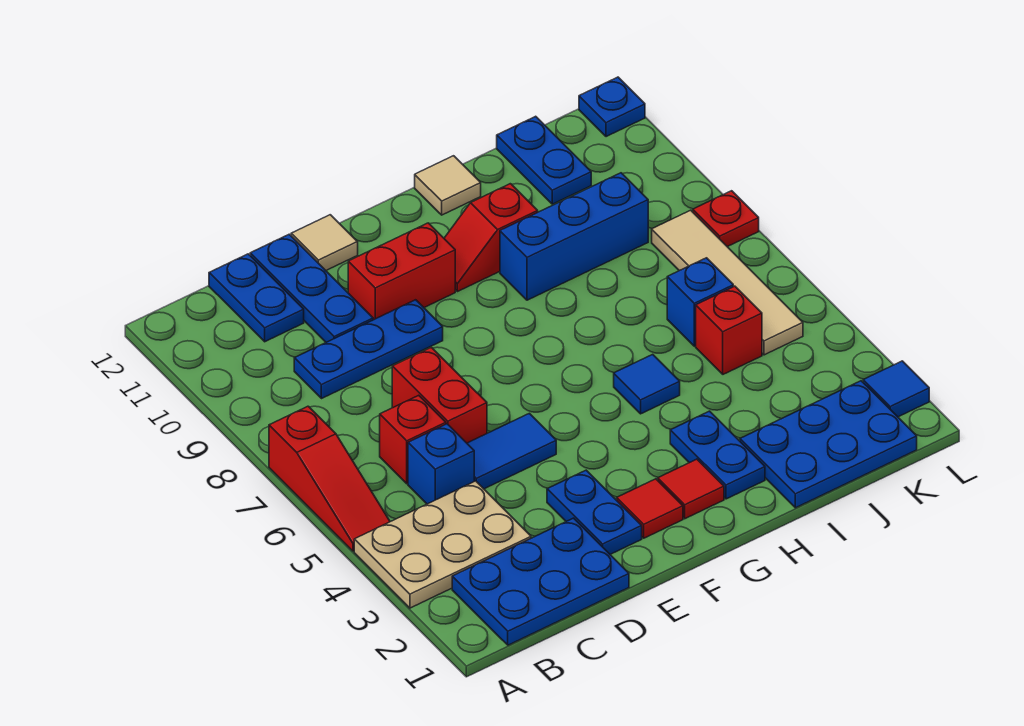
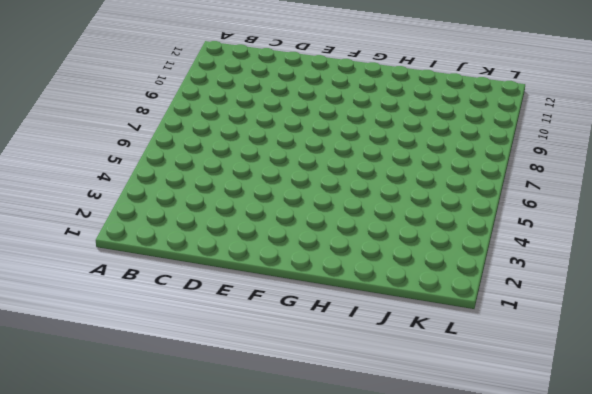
none -> tan 2x3 plate [354,481,531,608]
none -> red 1x3 slope [269,406,390,551]
none -> blue 2x3 plate [452,518,629,645]

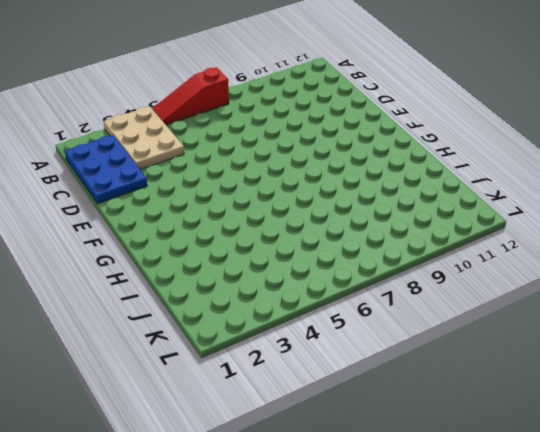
none -> blue 1x1 brick [408,424,474,504]
none -> red 1x1 brick [380,395,446,484]
none -> blue 1x3 plate [294,300,443,399]

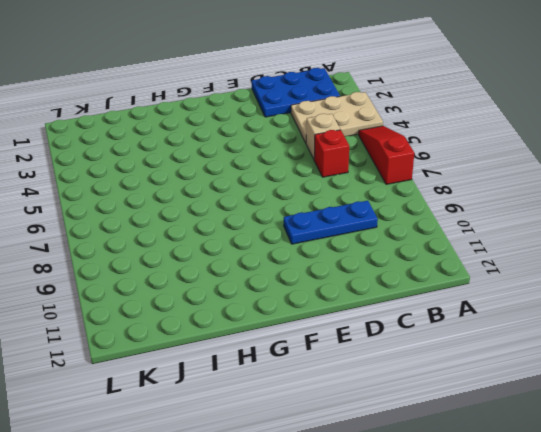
tan 1x1 brick [306,114,340,159] -> blue 1x1 brick [408,424,474,504]
none -> blue 1x2 plate [209,254,304,342]
none -> blue 1x2 tile [467,413,556,489]
none -> red 1x2 brick [392,347,487,443]

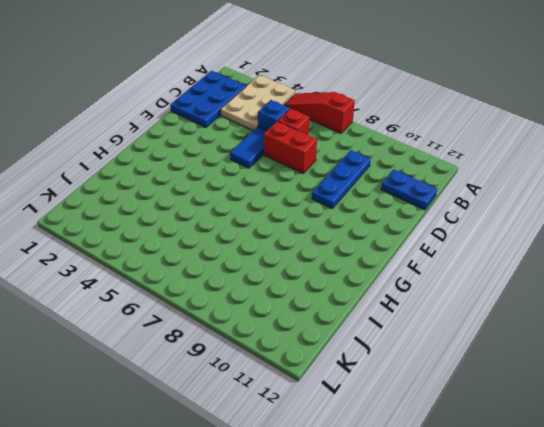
none -> blue 1x3 plate [250,234,373,342]
none -> blue 1x2 plate [547,470,642,554]
none -> red 1x2 brick [348,223,455,320]

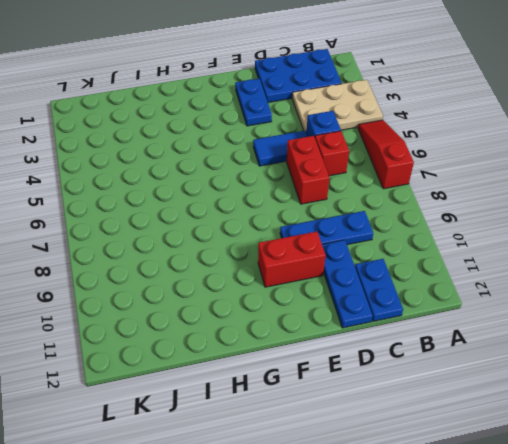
none -> tan 1x1 tile [291,215,358,270]
none -> red 1x1 tile [617,479,683,538]
none -> red 1x1 tile [658,459,724,519]

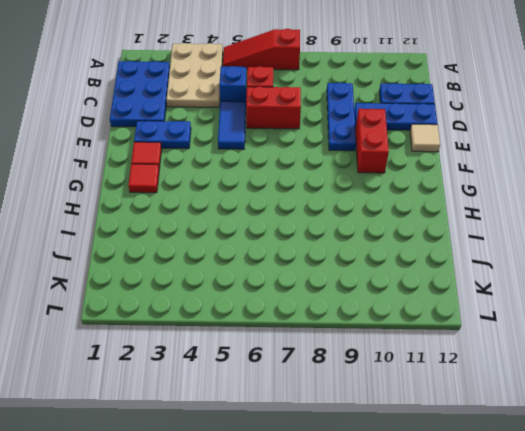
none -> red 1x2 slope [444,184,538,292]
none -> blue 1x2 plate [670,411,765,499]
none -> blue 1x1 tile [614,354,680,414]

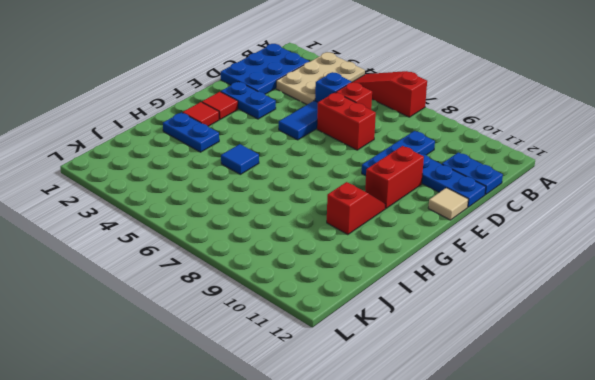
none -> blue 1x3 brick [500,173,648,300]
none -> tan 1x1 tile [415,156,481,215]
none -> blue 2x3 plate [740,381,917,508]

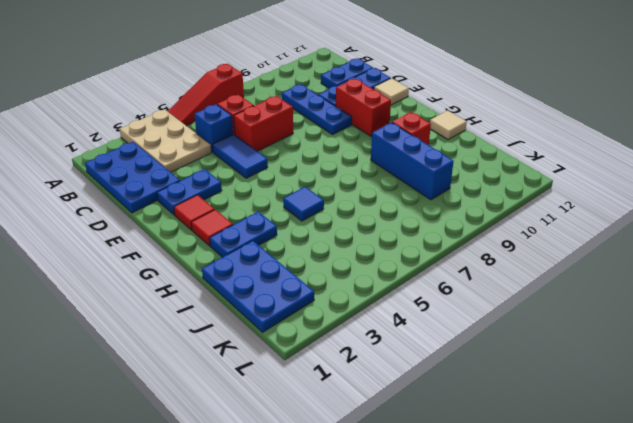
none -> red 1x1 brick [696,286,762,374]
none -> blue 1x1 brick [667,258,733,346]
none -> blue 1x2 plate [497,116,591,204]

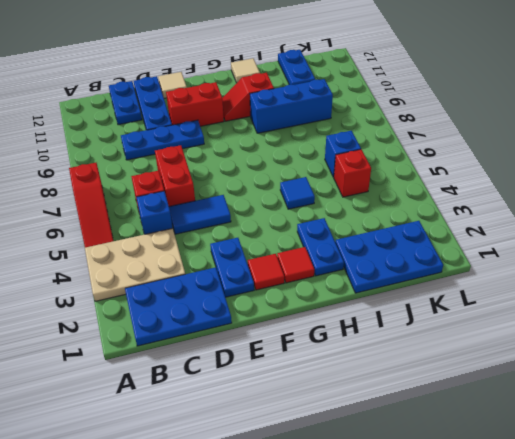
none -> tan 1x4 tile [652,210,803,355]
none -> blue 1x1 tile [863,361,929,417]
none -> red 1x1 plate [693,191,759,247]

